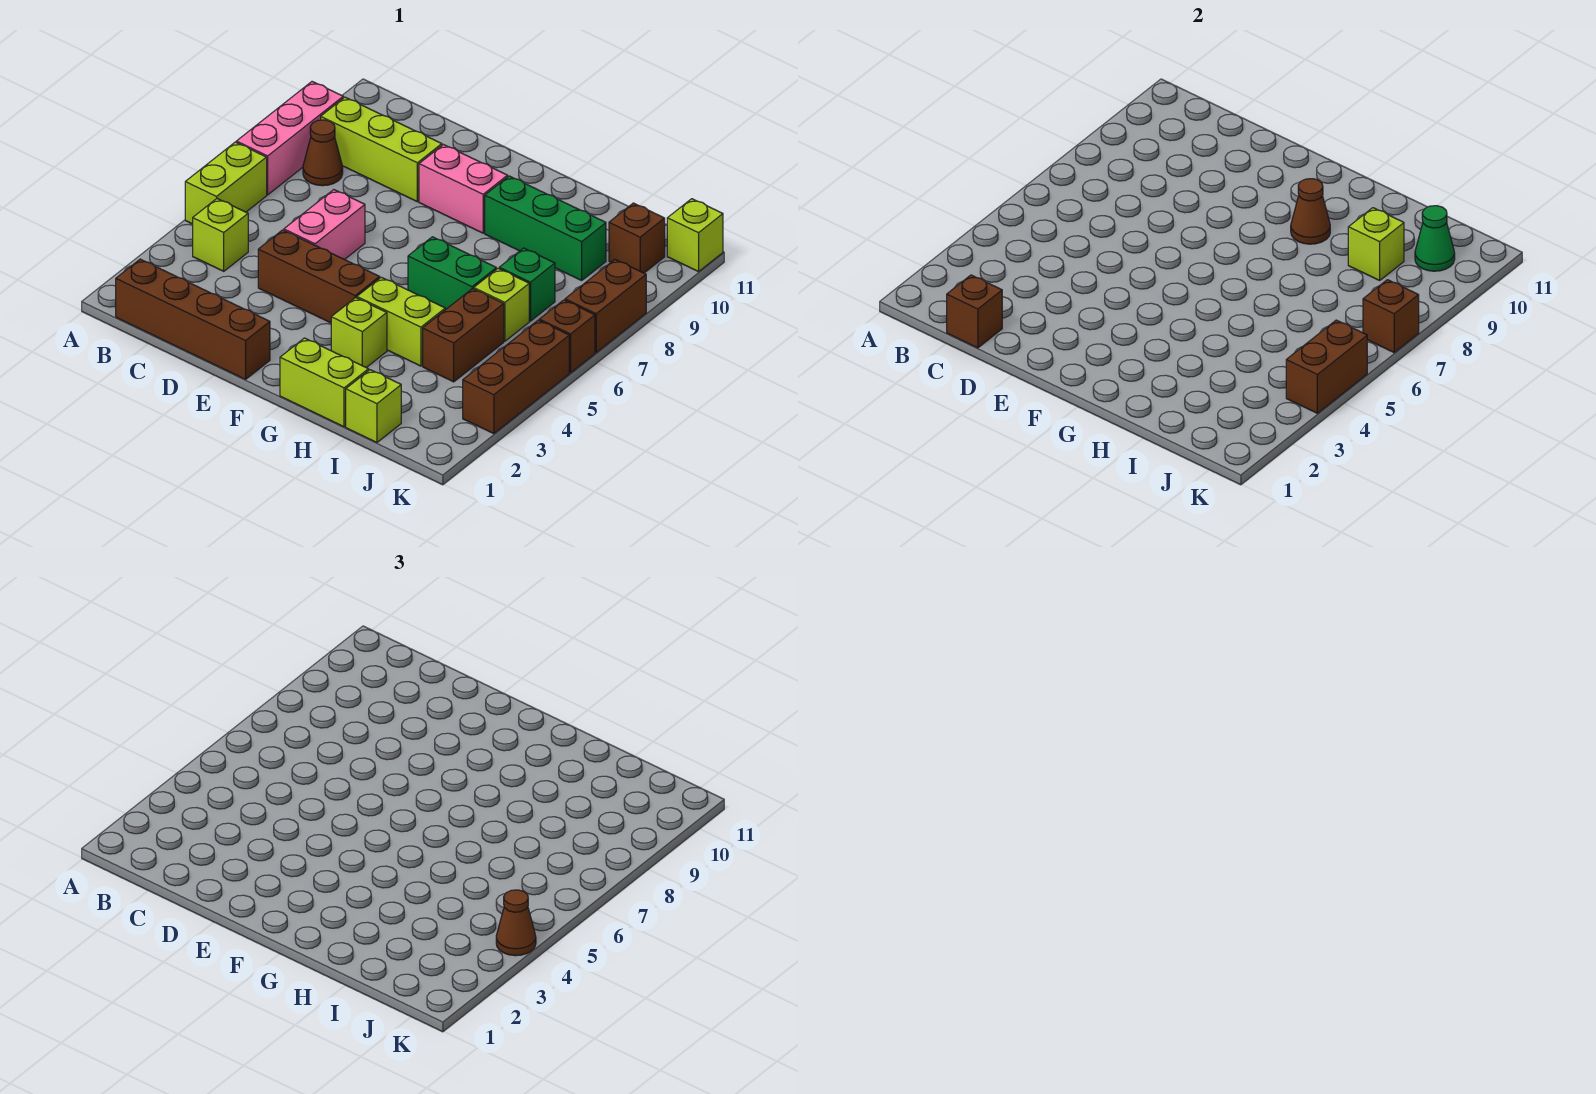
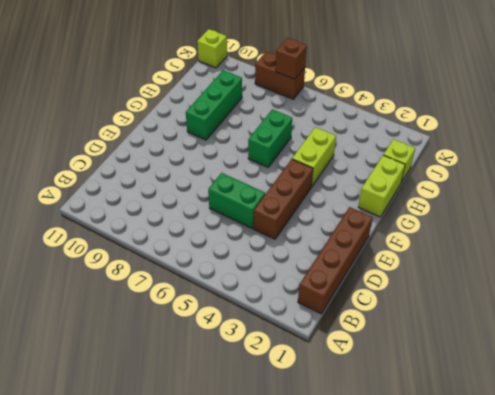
green 1x2 brick [208,173,265,228] -> pink 1x2 brick [284,190,365,260]
none -> lime 1x2 brick [185,142,267,224]
none -> pink 1x3 brick [236,82,343,195]
none -> lime 1x1 brick [193,199,248,271]
none -> brown 1x1 cone [303,120,343,186]

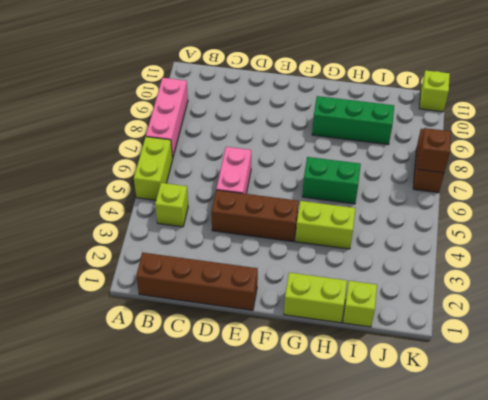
none -> brown 1x1 cone [303,120,343,186]
none -> lime 1x3 brick [321,97,442,202]
none -> pink 1x2 brick [419,145,508,233]
none -> lime 1x1 brick [331,298,387,368]

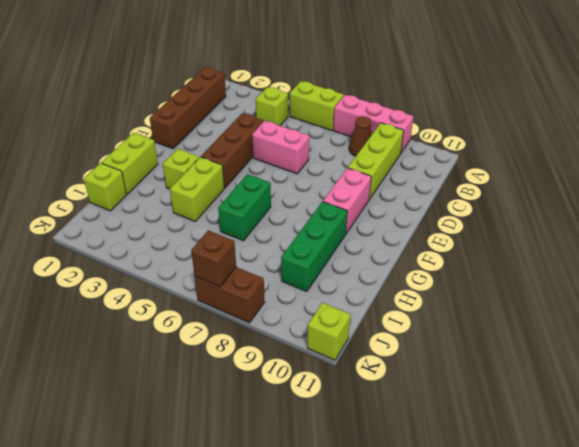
none -> brown 1x2 brick [423,289,504,382]
none -> lime 1x1 brick [474,268,529,341]
none -> green 1x1 brick [499,248,555,321]
none -> brown 1x1 brick [609,203,665,273]

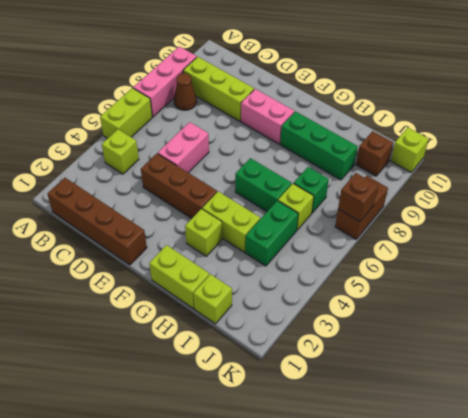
green 1x2 brick [245,201,298,266] -> brown 1x2 brick [423,289,504,382]
none -> brown 1x3 brick [463,320,569,434]
none -> brown 1x1 brick [539,300,595,373]
none -> brown 1x1 brick [947,275,1002,348]
none -> brown 1x1 cone [1291,179,1330,244]

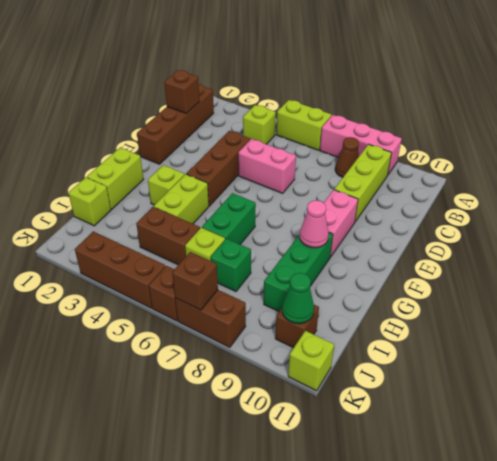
pink 1x1 cone [300,200,329,248] -> brown 1x1 cone [1291,179,1330,244]
none -> lime 1x1 brick [1348,208,1404,280]
none -> brown 1x2 brick [1286,320,1367,413]
none -> brown 1x1 cone [496,890,536,956]

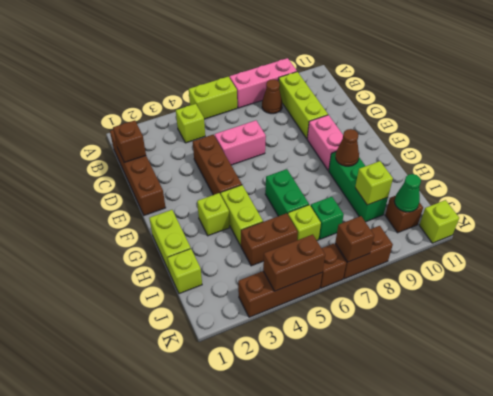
none -> brown 1x1 cone [496,890,536,956]

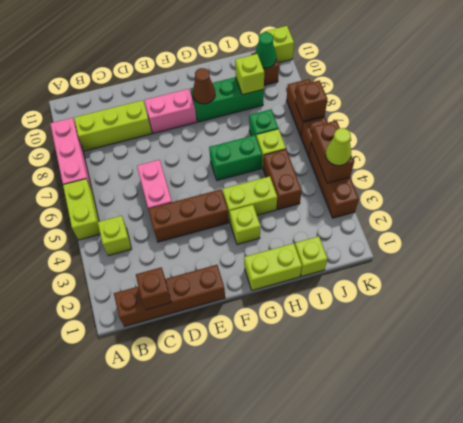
lime 1x1 cone [326,128,351,166] -> brown 1x1 cone [496,890,536,956]
none -> brown 1x1 cone [303,120,343,186]

